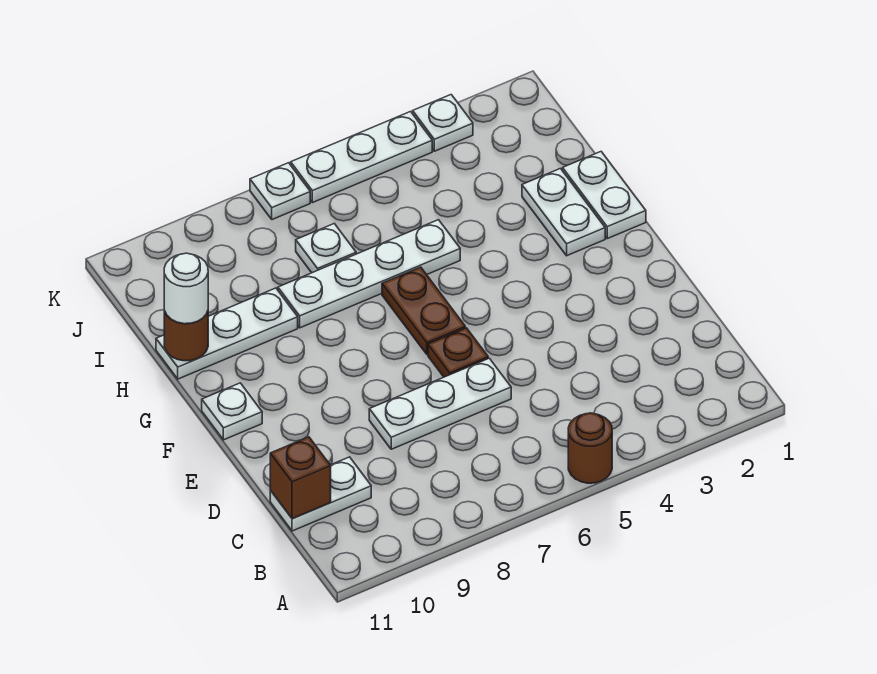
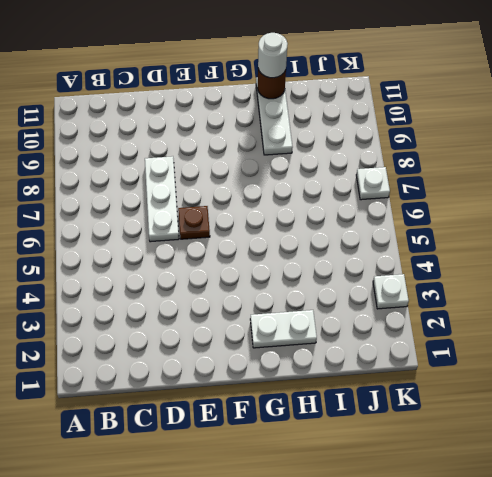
none -> brown 1x1 round brick [568,413,612,483]
none -> white 1x2 plate [270,457,371,531]
none -> brown 1x2 plate [382,267,465,354]

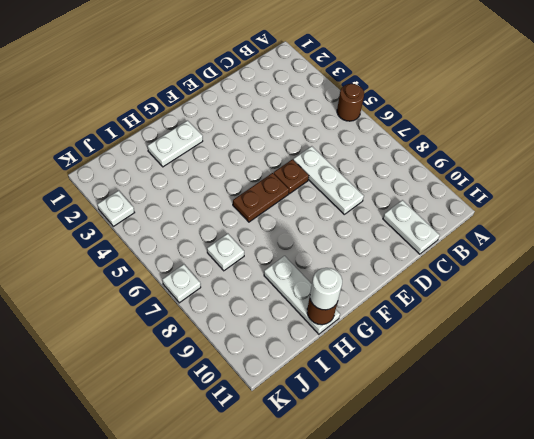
none -> white 1x1 plate [202,383,262,440]
none -> white 1x2 plate [563,152,646,239]
none -> white 1x4 plate [278,220,460,328]

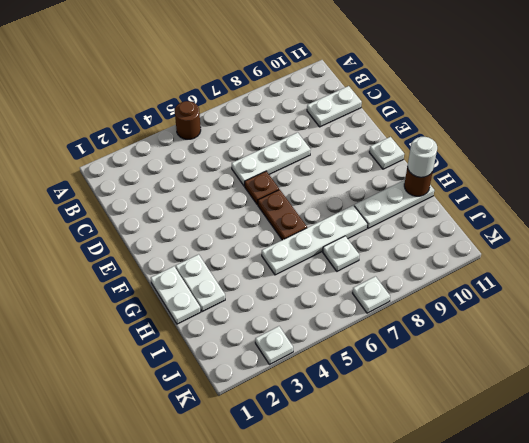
none -> white 1x3 plate [291,112,432,203]
none -> brown 1x1 brick [270,437,331,519]

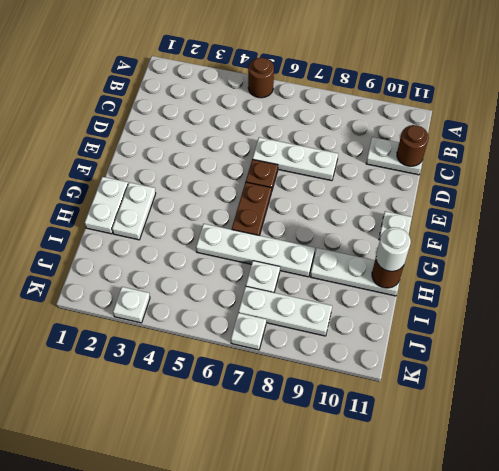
brown 1x1 round brick [397,125,429,166] -> brown 1x1 brick [270,437,331,519]
white 1x3 plate [238,286,332,336] -> white 1x3 plate moved to [291,112,432,203]

